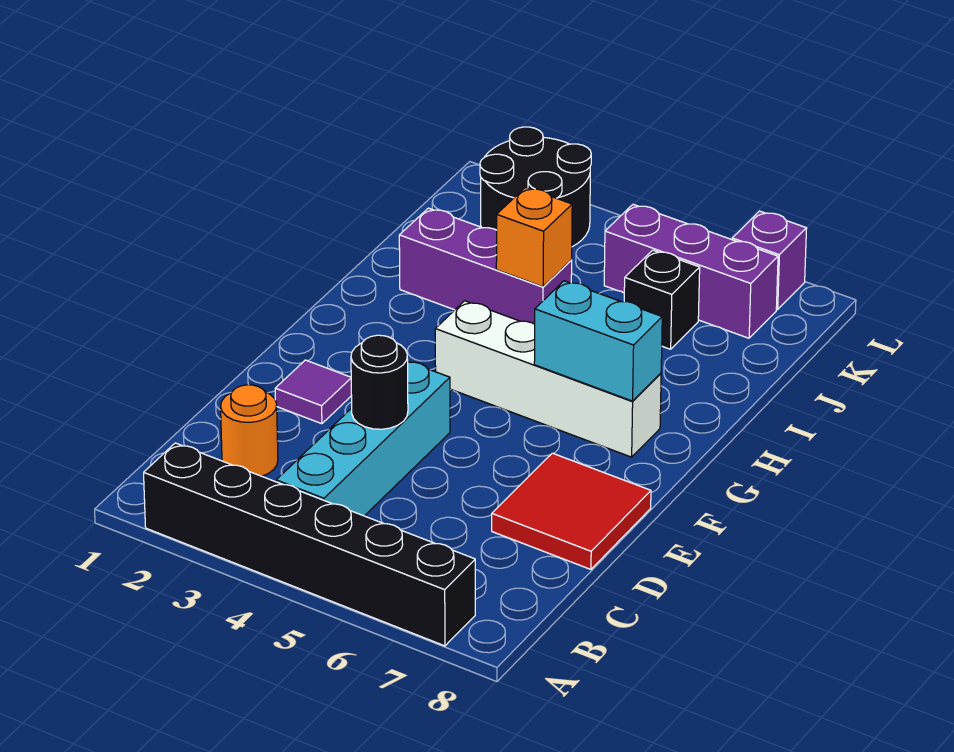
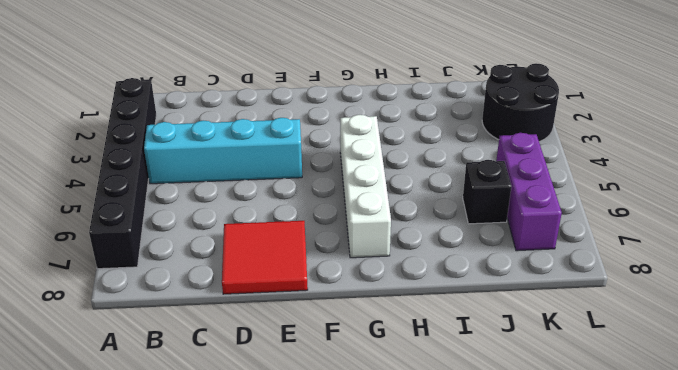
none -> orange 1x1 round brick [221,385,278,476]
none -> purple 1x1 tile [275,360,352,424]
none -> purple 1x3 brick [399,208,572,324]

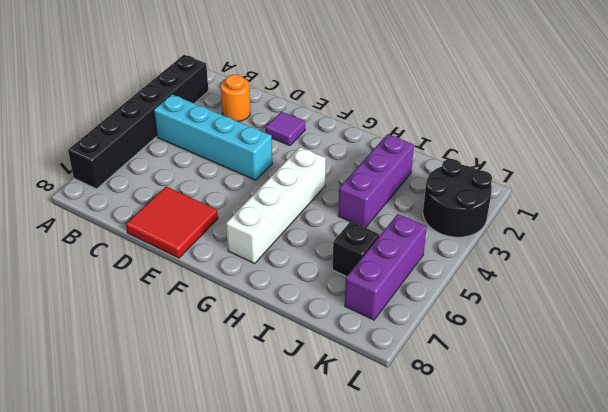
none -> purple 1x1 brick [732,211,807,309]
none -> black 1x1 round brick [351,335,408,429]
none -> cyan 1x2 brick [534,281,662,401]

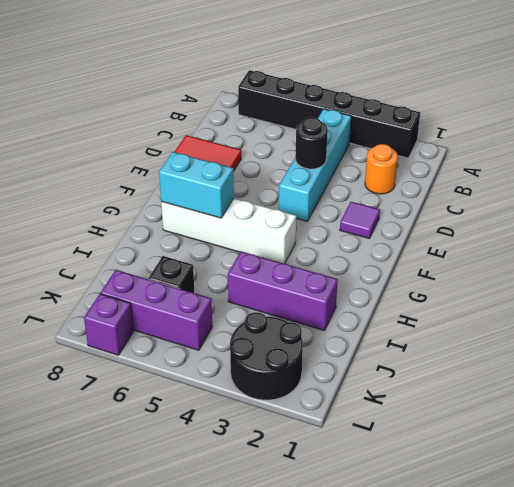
none -> orange 1x1 brick [496,187,572,287]

